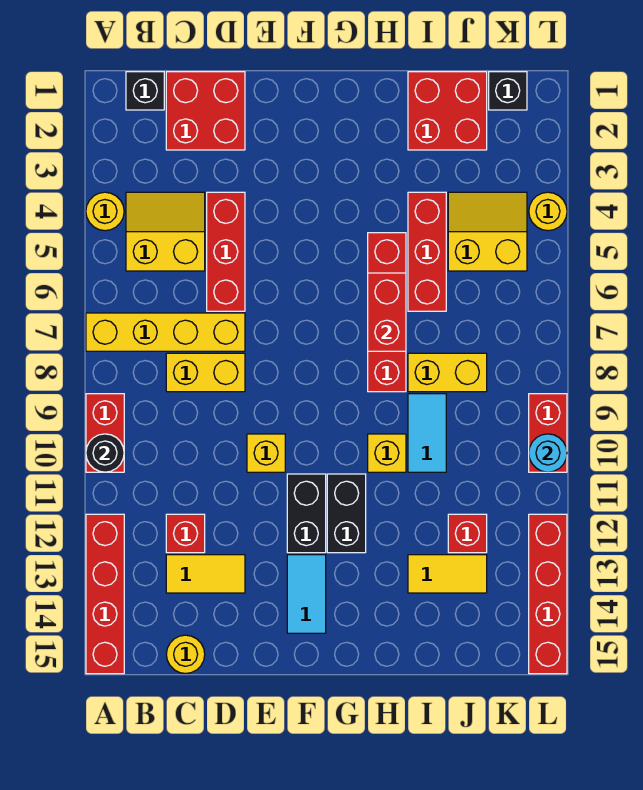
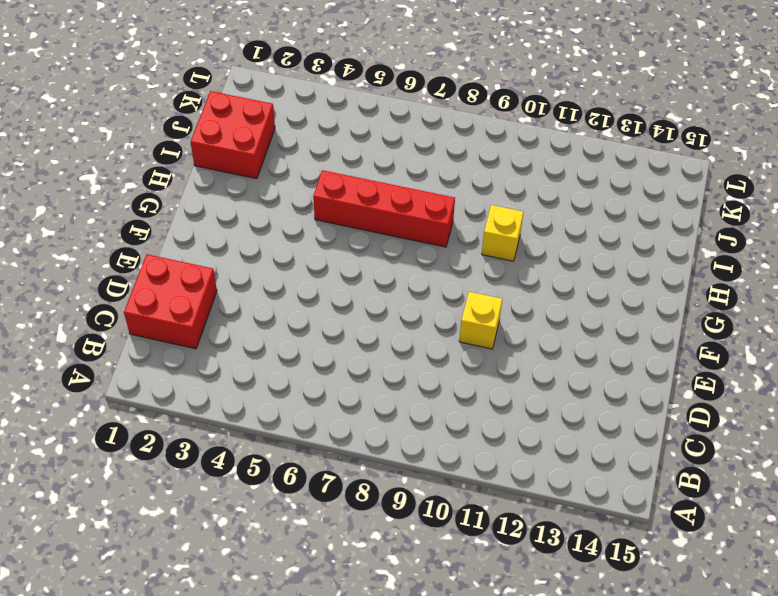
none -> yellow 1x1 round brick [86,192,124,231]
none -> yellow 1x4 brick [86,313,245,351]
none -> red 1x2 brick [86,394,124,472]
none -> red 1x4 brick [86,514,124,674]

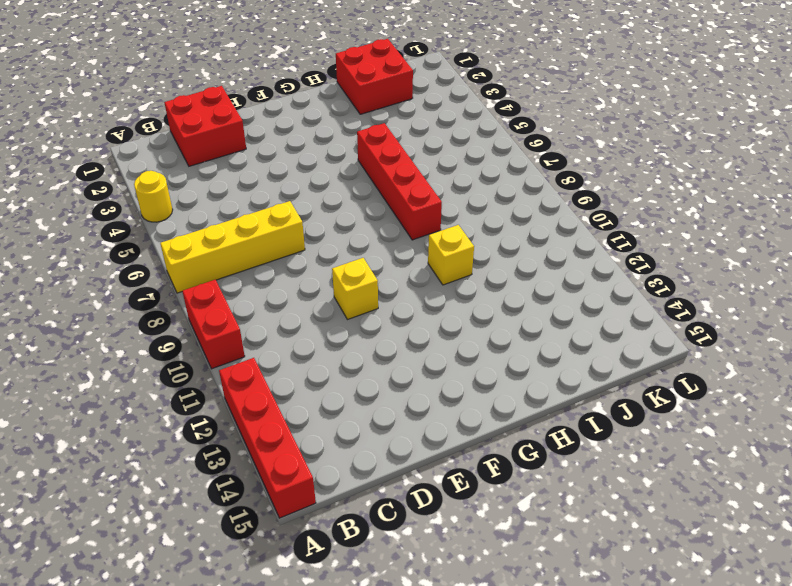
none -> black 1x1 brick [126,72,164,110]
none -> yellow 2x2 slope [126,192,205,271]
none -> yellow 1x2 brick [166,353,245,392]
none -> red 1x1 brick [166,514,205,553]

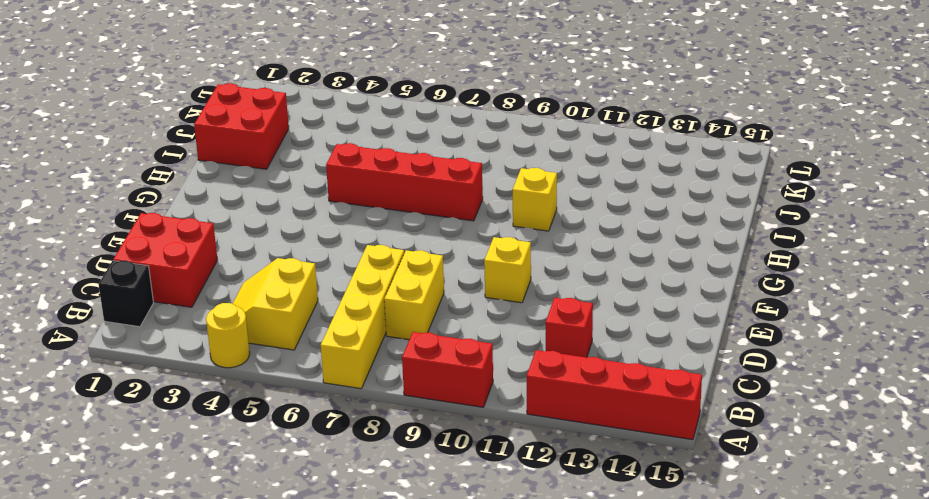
none -> yellow 1x2 tile [166,555,245,593]
none -> yellow 1x1 round brick [166,635,205,674]
none -> red 1x3 brick [207,192,245,311]
none -> black 1x2 brick [287,474,326,553]

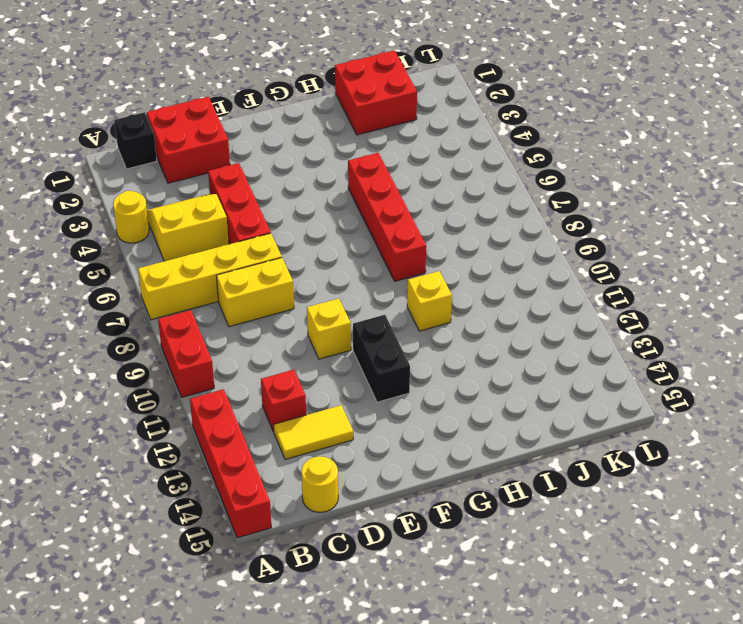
none -> cyan 1x2 tile [287,555,326,633]
none -> black 1x2 brick [327,474,366,553]
none -> red 1x3 brick [408,192,446,311]
none -> yellow 1x2 brick [408,353,487,392]

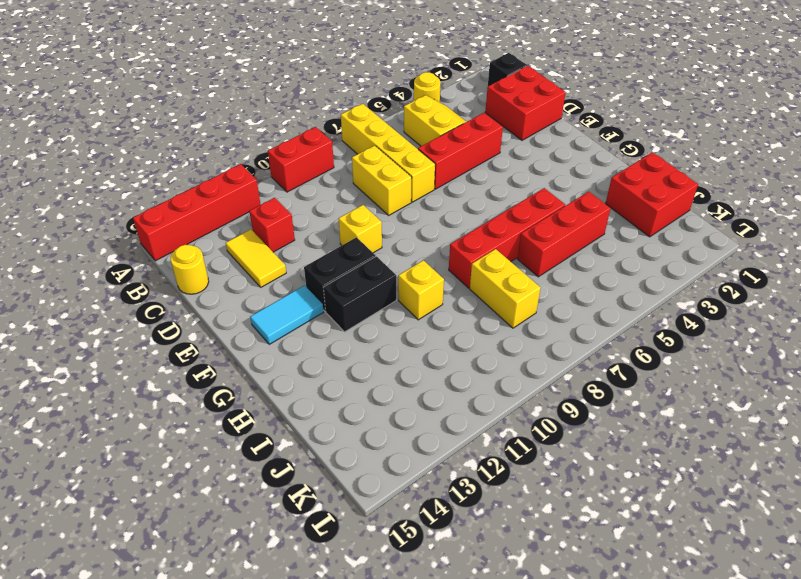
none -> cyan 1x2 tile [408,394,446,472]
none -> yellow 1x2 tile [408,555,487,593]
none -> yellow 2x2 slope [448,192,527,271]
none -> red 1x1 brick [448,514,487,553]

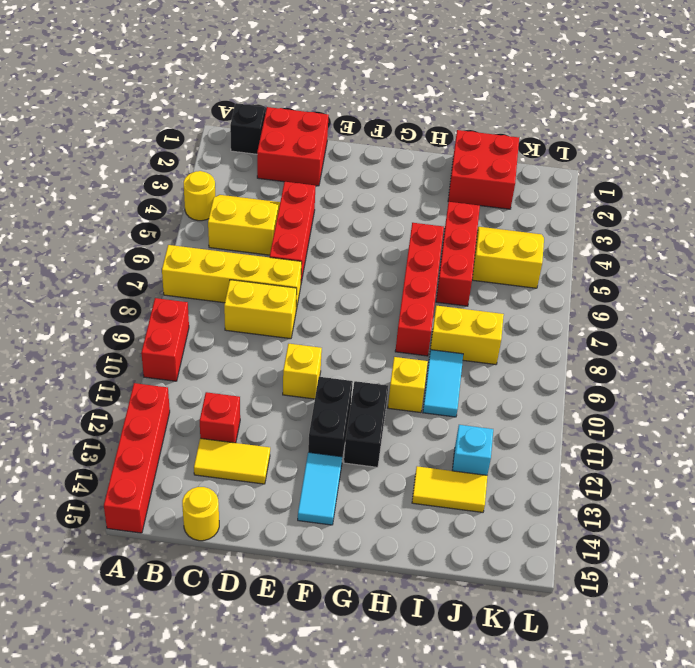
cyan 1x1 brick [452,425,493,475] -> red 1x1 brick [448,514,487,553]
none -> black 1x1 brick [489,72,527,110]
none -> yellow 1x1 round brick [529,192,567,231]
none -> red 1x2 brick [529,394,567,472]
none -> red 1x4 brick [529,514,567,674]

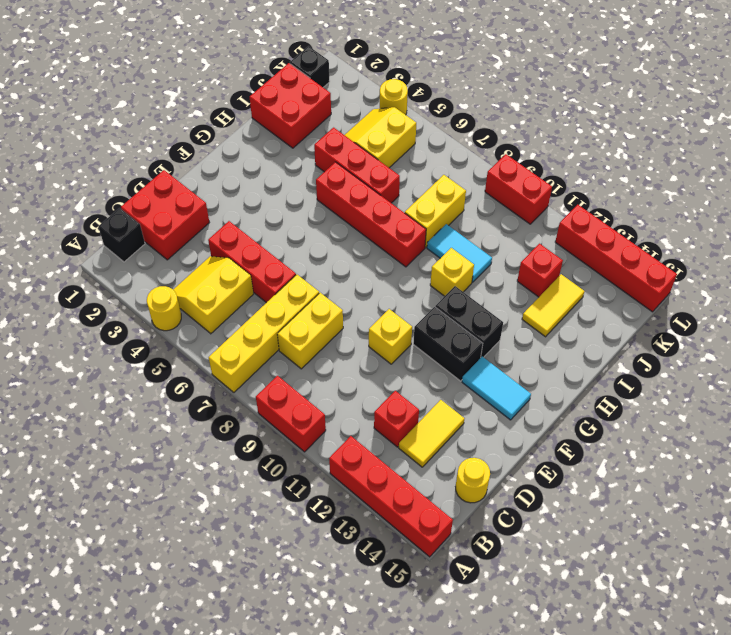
none -> black 1x1 round brick [86,434,124,472]
none -> red 1x2 brick [368,273,406,351]
none -> cyan 1x1 round brick [529,434,567,472]

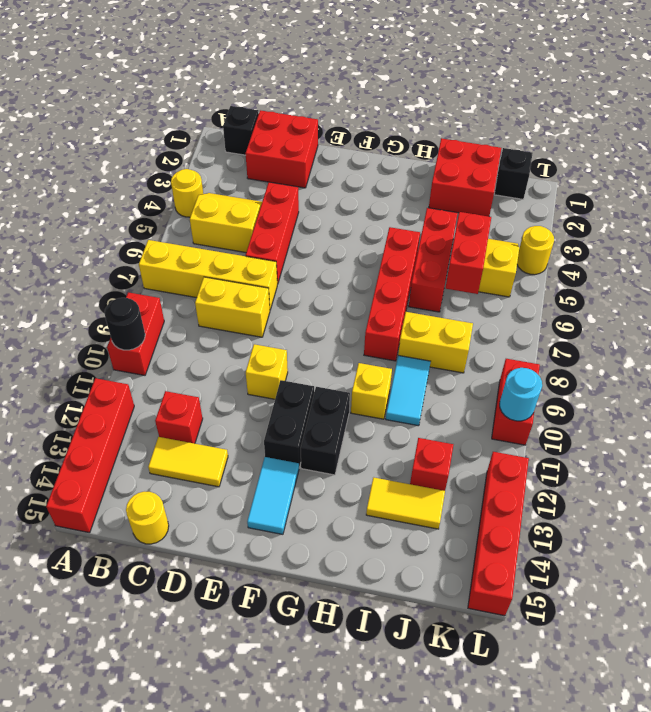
red 1x2 brick [446,212,491,294] -> red 1x2 brick moved to [368,273,406,351]

